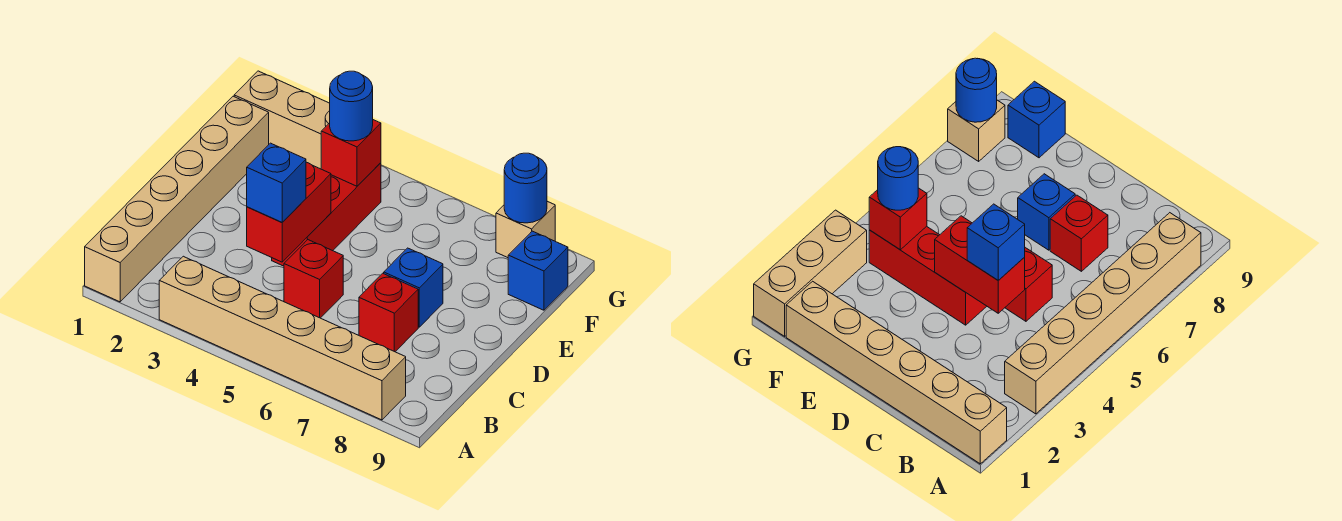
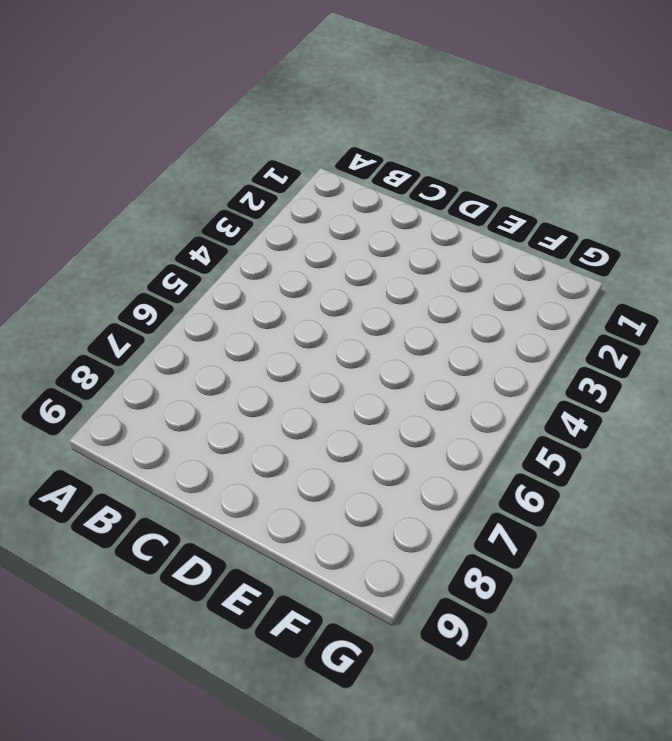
none -> tan 1x6 brick [85,96,269,302]
none -> tan 1x6 brick [159,256,406,420]
none -> red 1x1 brick [284,240,343,318]

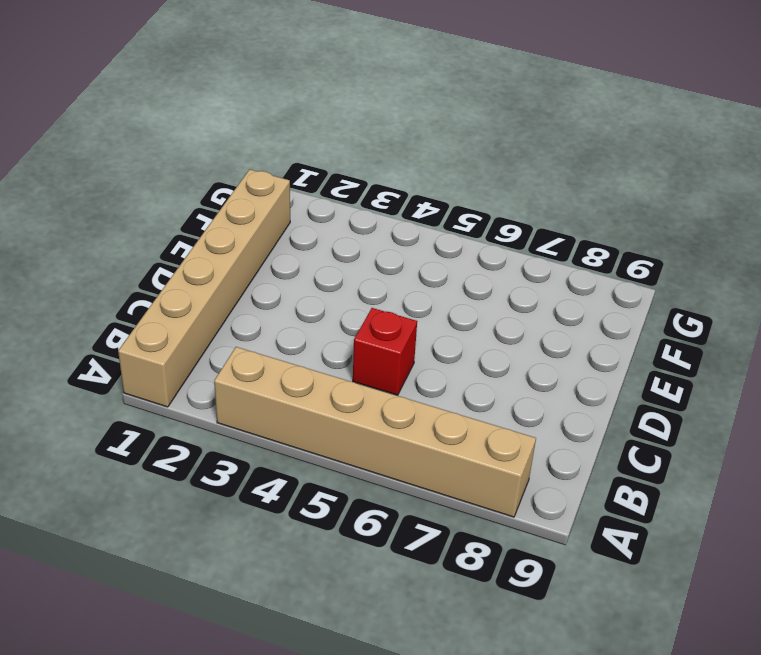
none -> red 1x1 brick [359,273,418,352]
none -> red 1x3 brick [272,163,381,266]
none -> blue 1x1 brick [384,248,443,327]

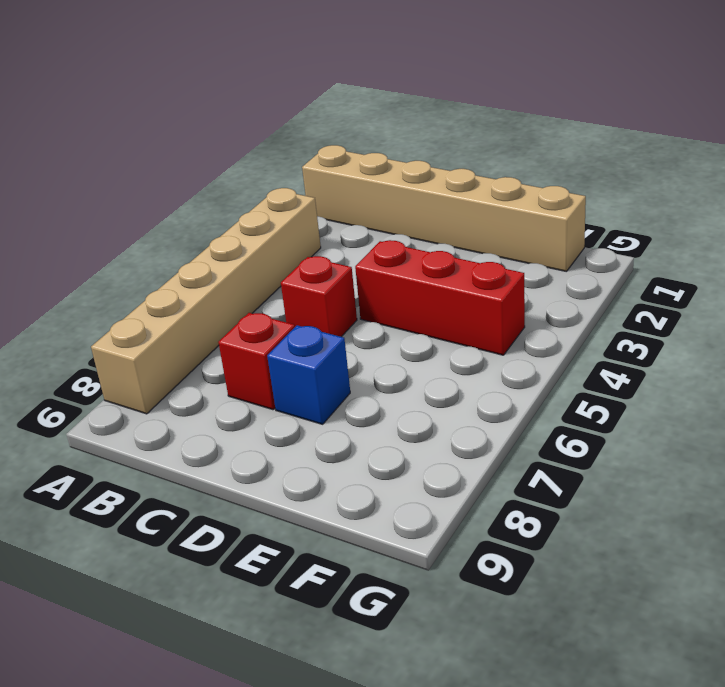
none -> blue 1x1 brick [508,231,568,310]
none -> tan 1x3 brick [234,71,330,169]
none -> tan 1x1 brick [496,201,555,258]

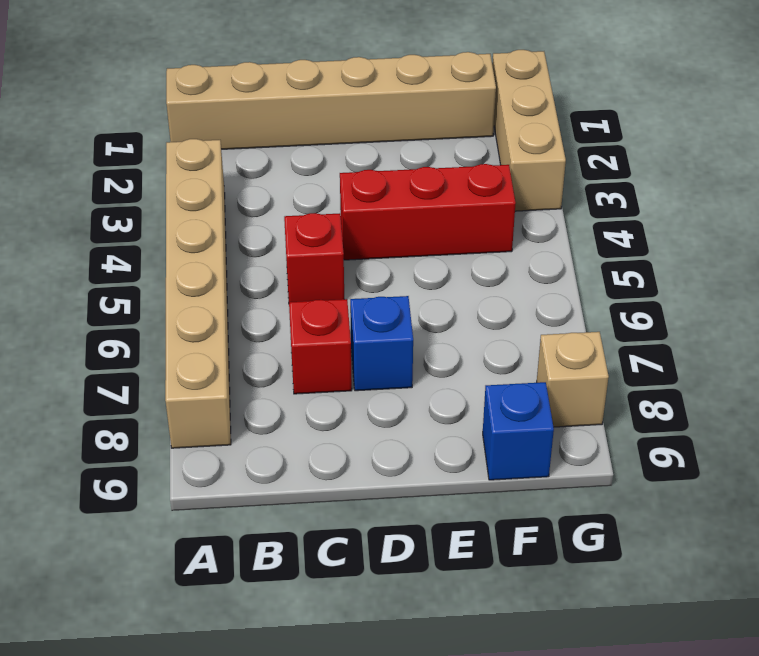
none -> red 1x2 brick [247,162,331,262]
none -> red 1x1 brick [321,120,381,186]
none -> blue 1x1 round brick [504,153,547,223]

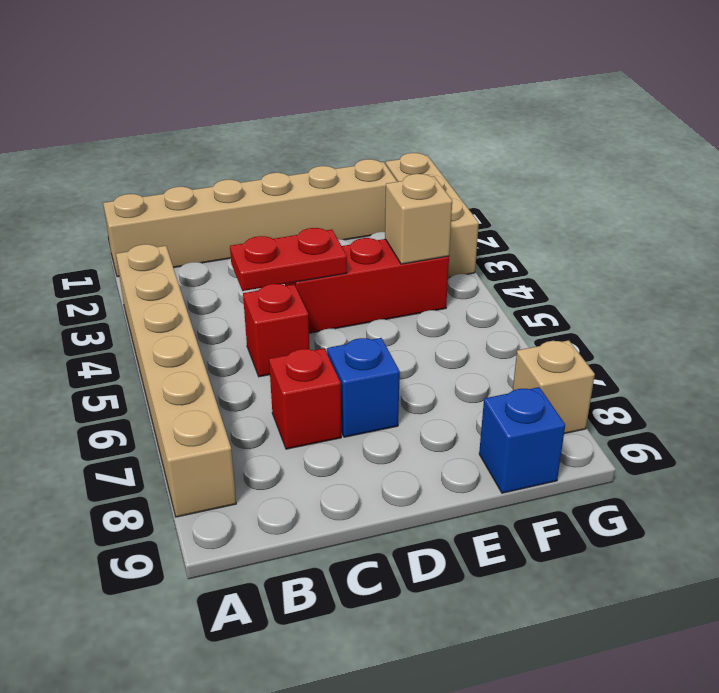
red 1x2 plate [230,228,347,291] -> red 1x2 brick [247,162,331,262]
tan 1x1 brick [385,174,452,264] -> red 1x1 brick [321,120,381,186]
none -> blue 1x1 round brick [504,153,547,223]
none -> blue 1x1 brick [247,143,306,222]
none -> blue 1x1 round brick [330,71,373,141]

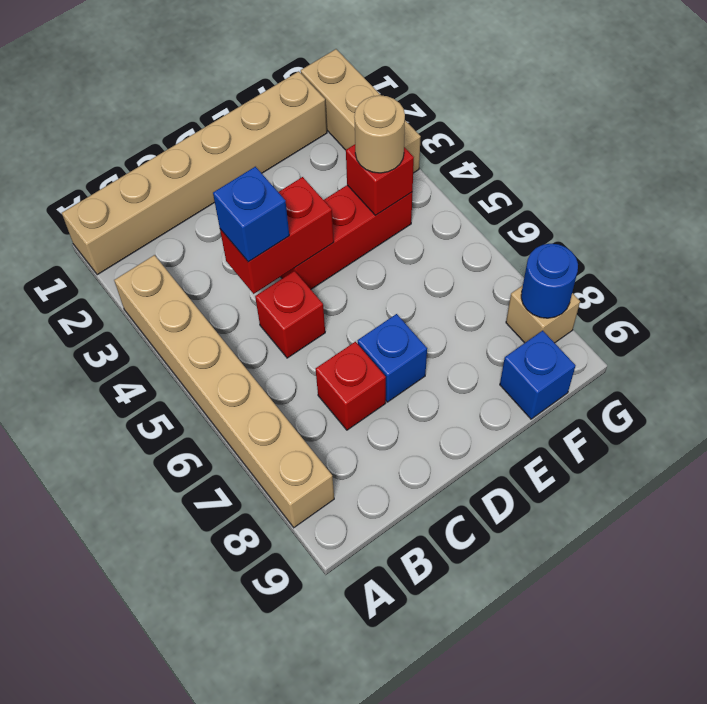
tan 1x1 round brick [354,95,405,173] -> blue 1x1 round brick [330,71,373,141]

